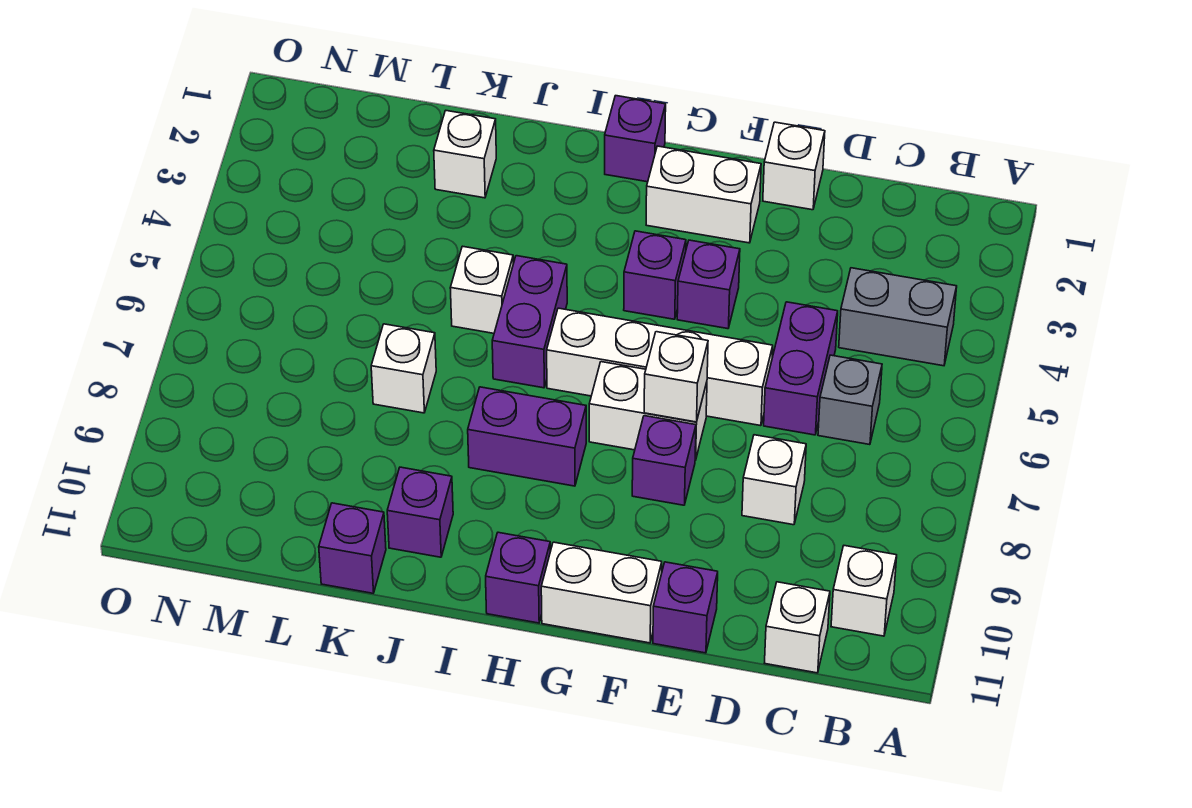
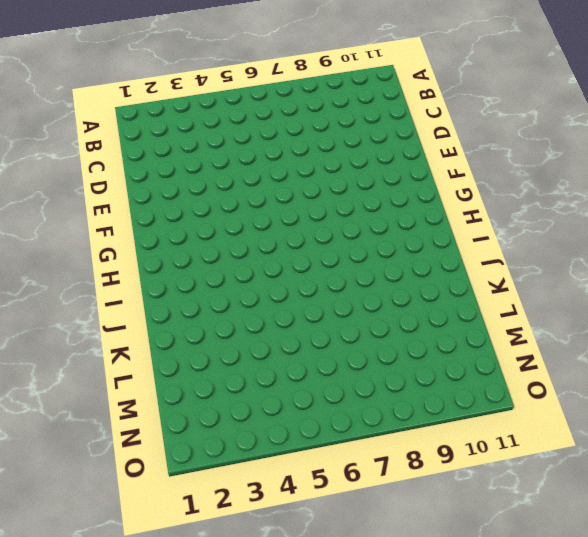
none -> grey 1x2 brick [839,268,957,366]
none -> white 1x1 brick [831,546,897,636]
none -> grey 1x1 brick [818,355,882,445]

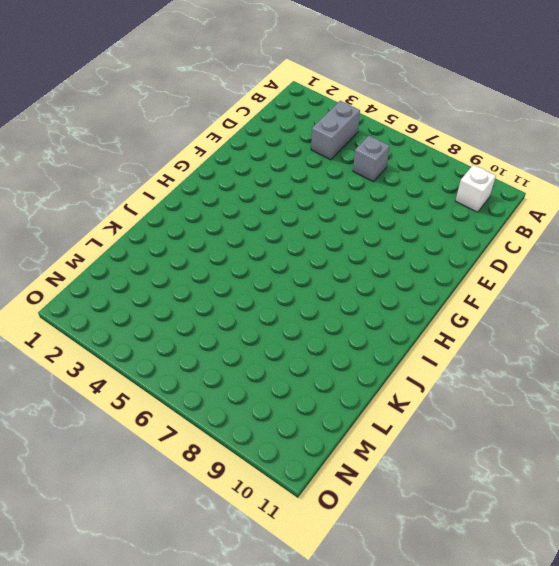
none -> white 1x1 brick [765,582,830,673]
none -> purple 1x2 brick [764,302,838,435]
none -> white 1x1 brick [742,435,806,525]

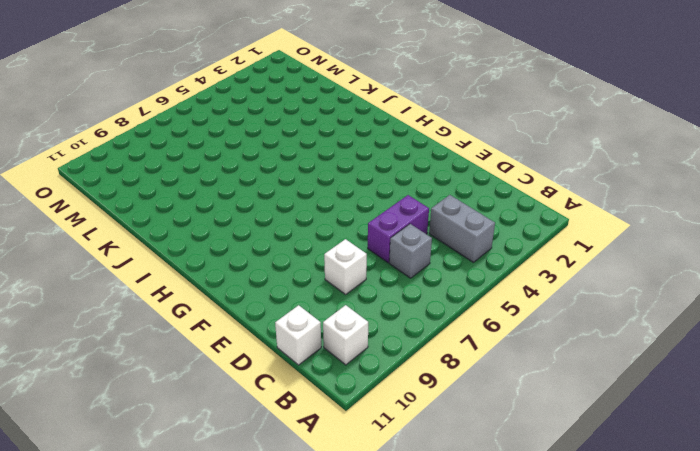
none -> white 1x1 brick [763,122,825,210]
none -> white 1x4 brick [547,308,773,426]
none -> purple 1x1 brick [653,562,718,653]

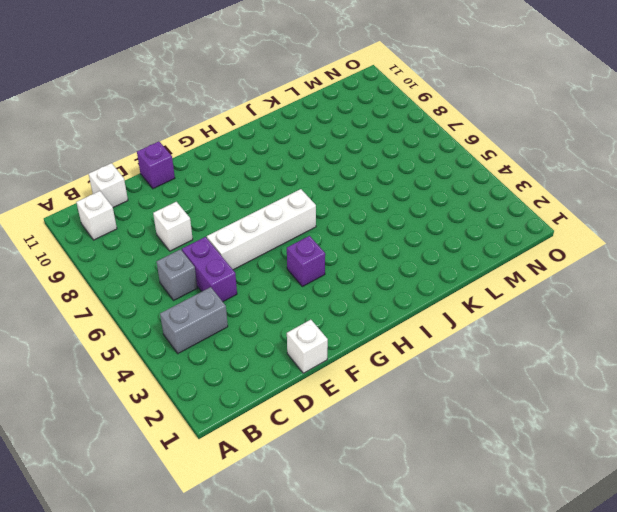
none -> white 1x2 brick [646,146,761,243]
none -> purple 1x1 brick [677,240,740,329]
none -> white 1x2 brick [589,362,707,460]

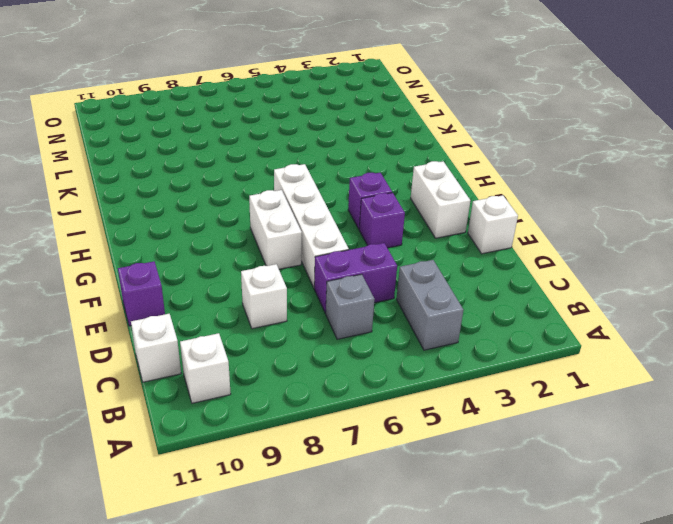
none -> purple 1x1 brick [632,416,696,505]
none -> white 1x2 brick [541,542,662,643]
none -> purple 1x1 brick [605,96,666,182]

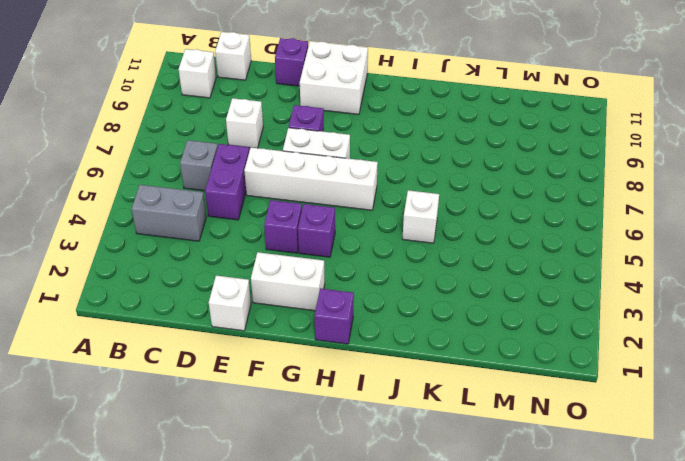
white 2x2 brick [300,41,368,114] -> white 1x2 brick [541,542,662,643]
none -> purple 1x2 brick [468,387,586,486]
none -> purple 1x1 brick [486,532,550,623]
none -> purple 1x2 brick [492,256,567,388]

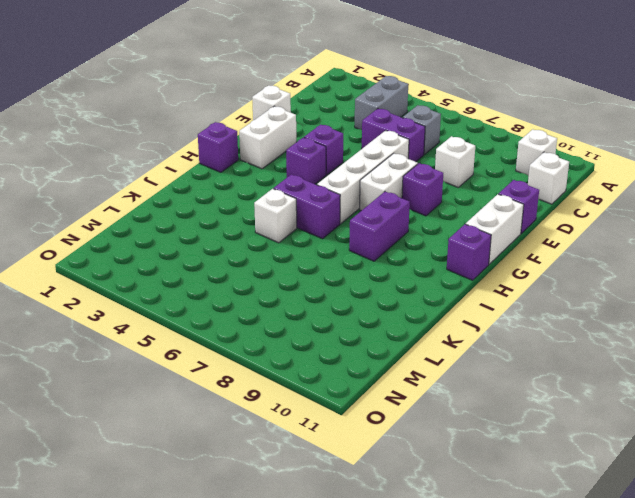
none -> purple 1x1 brick [387,467,453,557]
none -> white 1x1 brick [434,111,496,198]
none -> white 1x1 brick [371,324,436,413]

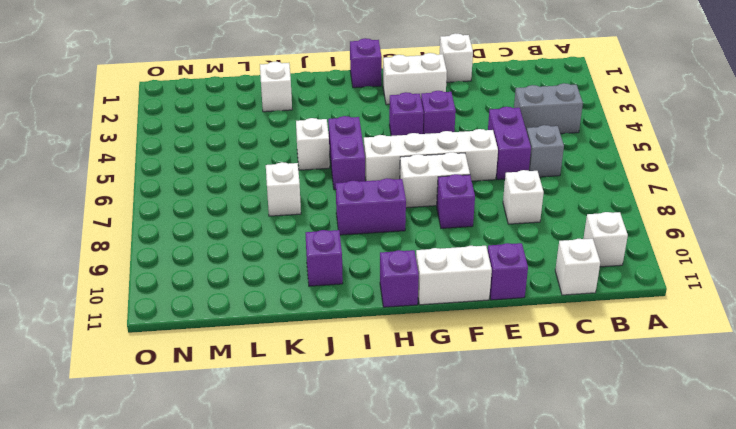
none -> purple 1x1 brick [319,503,386,593]
none -> white 1x1 brick [644,332,708,422]

